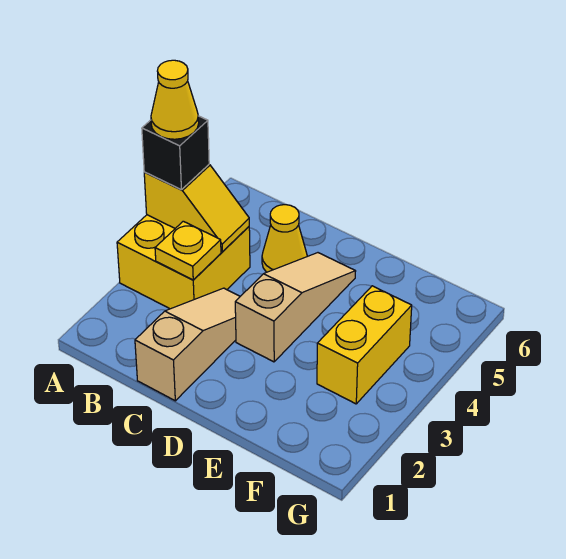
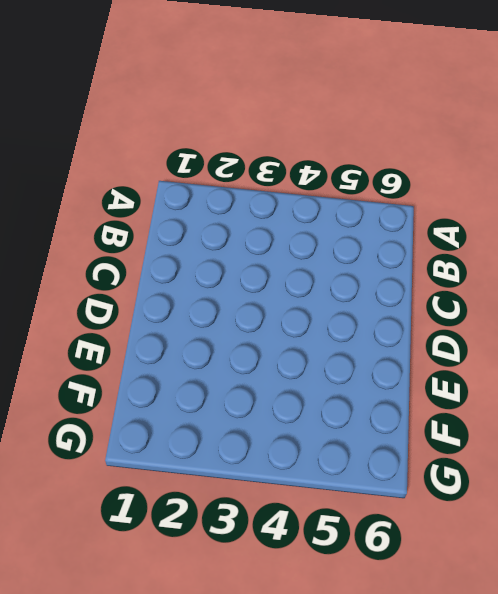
none -> yellow 2x2 brick [117,215,250,309]
none -> tan 1x3 slope [135,288,240,401]

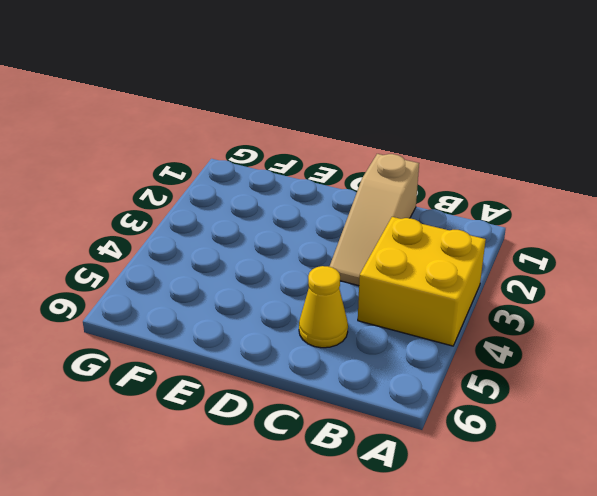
none -> tan 1x3 slope [235,253,356,362]
none -> yellow 1x2 brick [317,286,412,404]

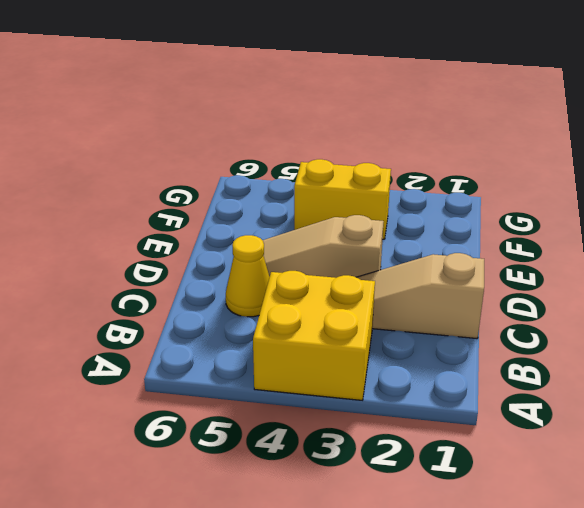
none -> yellow 1x2 slope [144,165,249,252]
none -> yellow 1x1 plate [155,221,221,280]

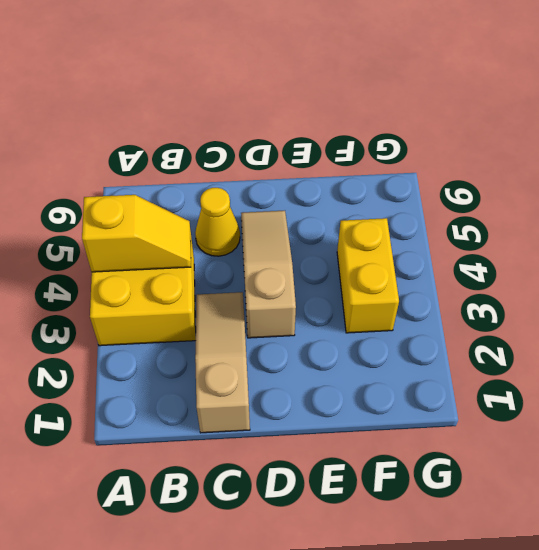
none -> yellow 1x1 plate [155,221,221,280]
none -> black 1x1 brick [142,116,209,190]

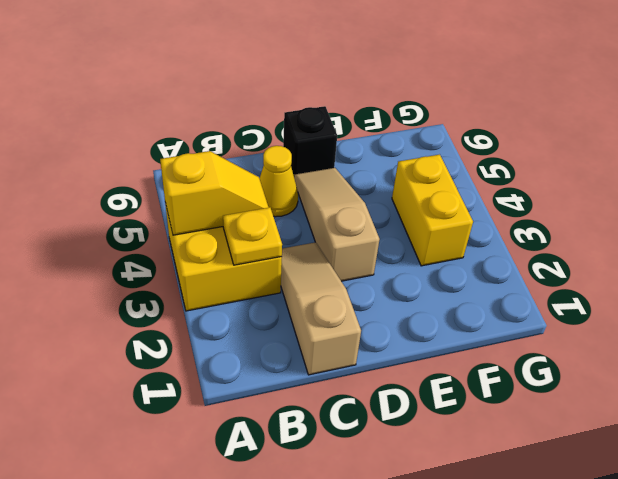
black 1x1 brick [283,106,337,175] -> black 1x1 brick moved to [142,116,209,190]
none -> yellow 1x1 cone [151,60,199,139]

